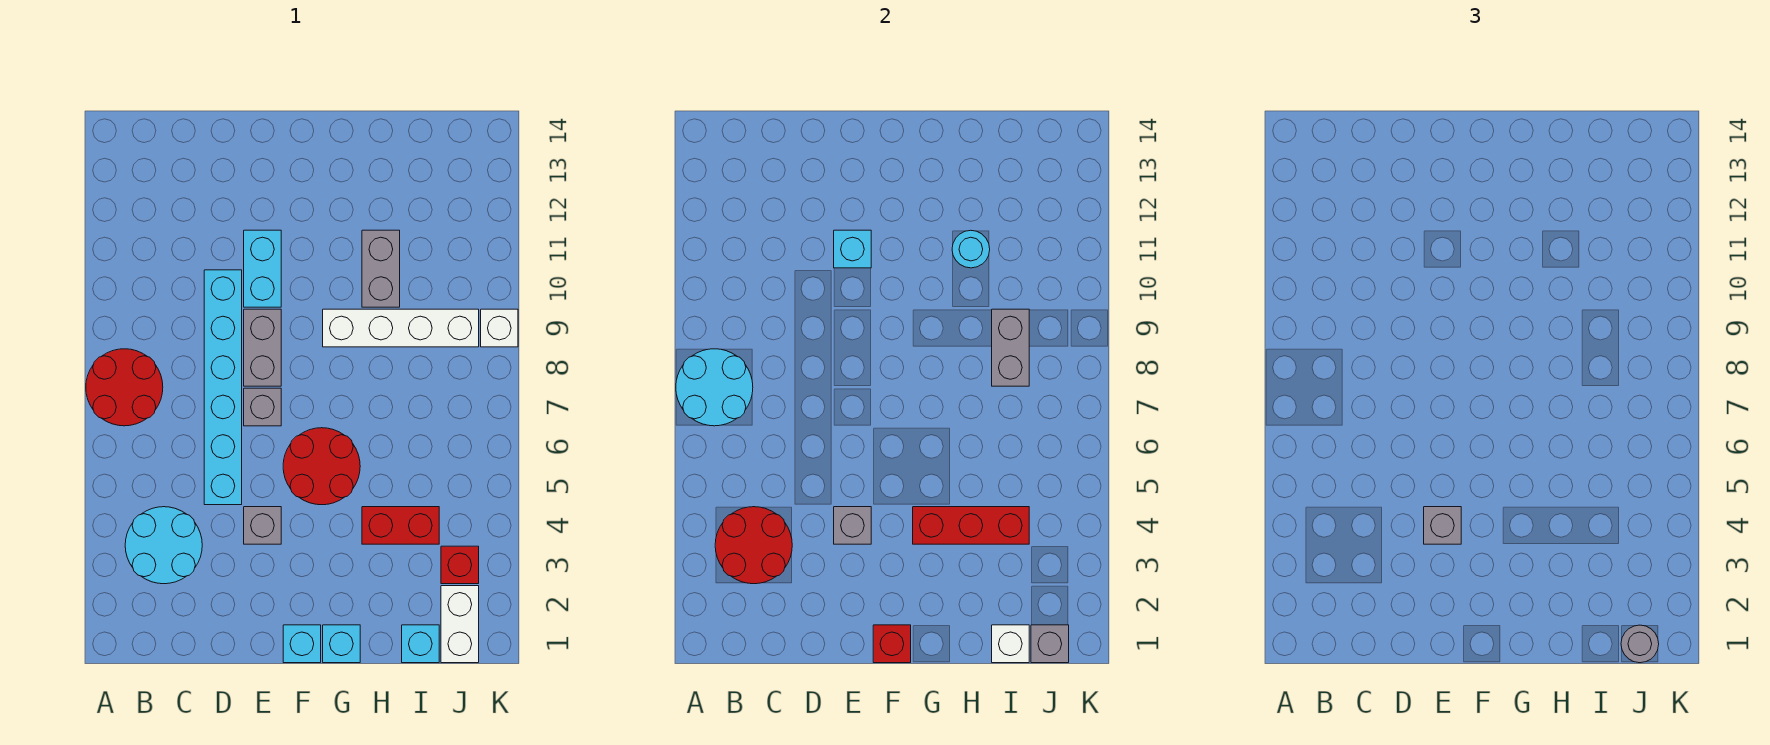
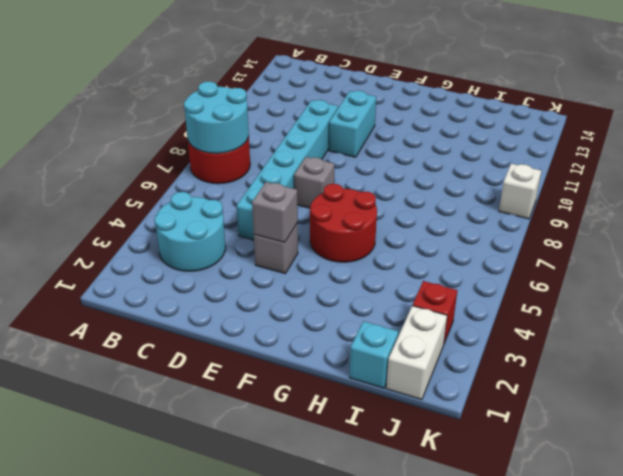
none -> grey 1x2 brick [244,309,281,386]
none -> cyan 1x1 brick [283,625,321,663]
none -> cyan 1x1 brick [323,625,360,663]

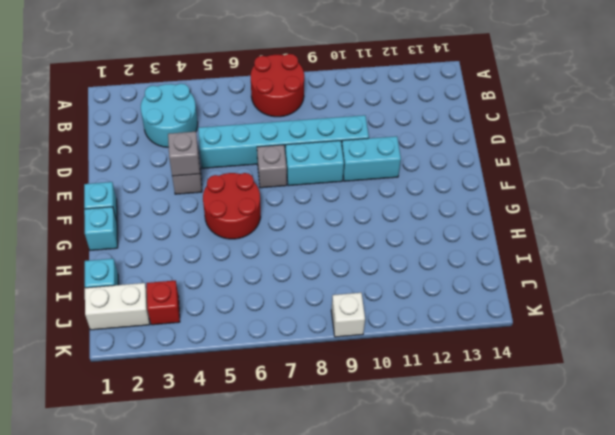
cyan 1x2 brick [285,141,344,186] -> grey 1x2 brick [244,309,281,386]
none -> white 1x4 brick [323,309,479,347]
none -> red 1x2 brick [362,507,439,544]
none -> grey 1x2 brick [362,230,400,307]

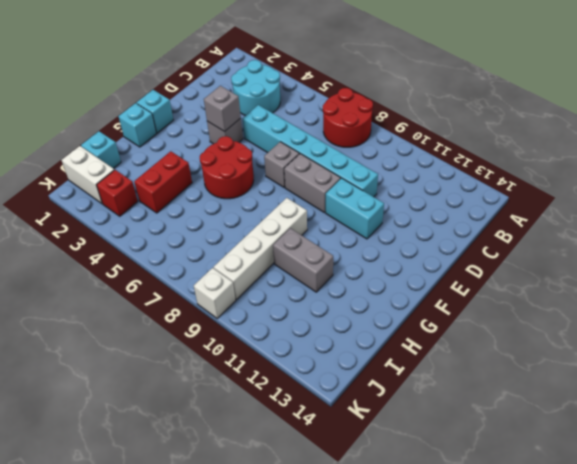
none -> cyan 2x2 round brick [676,349,753,426]
none -> red 2x2 round brick [715,507,792,584]
none -> cyan 1x1 brick [834,230,871,268]

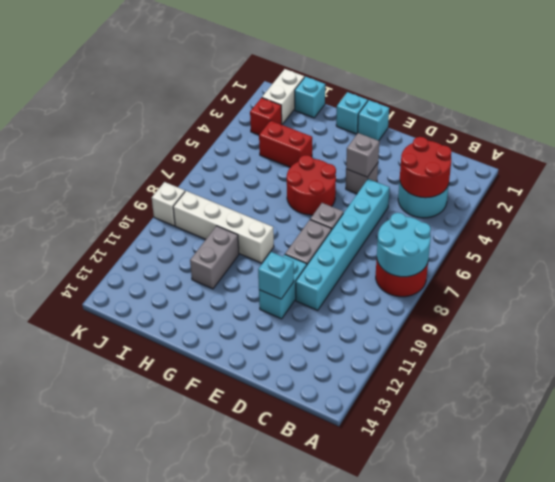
none -> red 1x1 brick [873,625,911,663]
none -> red 1x3 brick [913,507,1029,544]
none -> cyan 1x1 round brick [952,230,990,268]

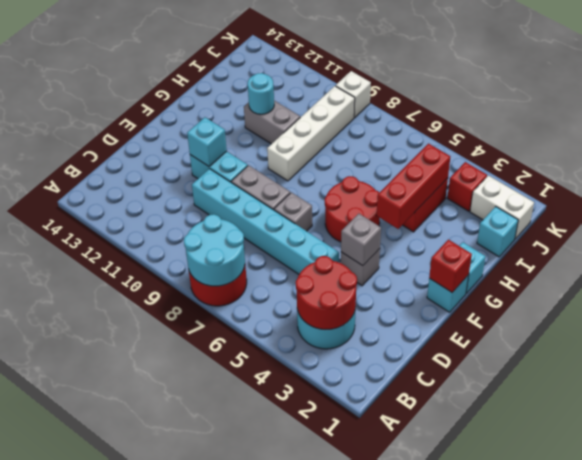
none -> white 1x1 brick [992,625,1029,663]
none -> grey 1x2 brick [992,309,1029,386]
none -> grey 1x1 brick [1031,625,1069,663]

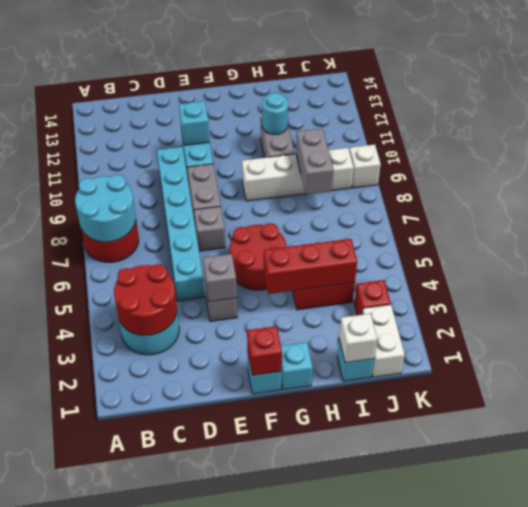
none -> grey 1x1 brick [1031,625,1069,663]
none -> grey 1x1 brick [1424,507,1461,544]
none -> grey 1x1 round brick [1621,625,1659,663]

